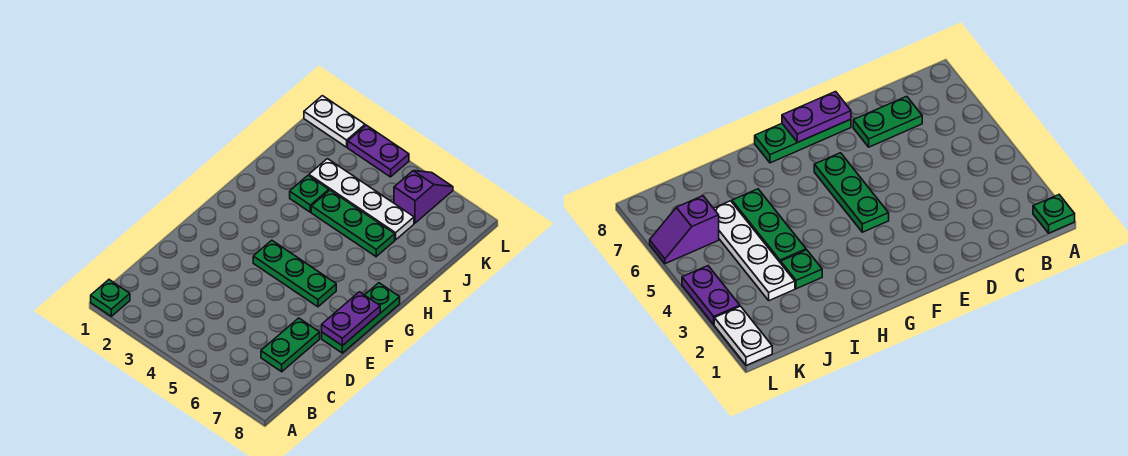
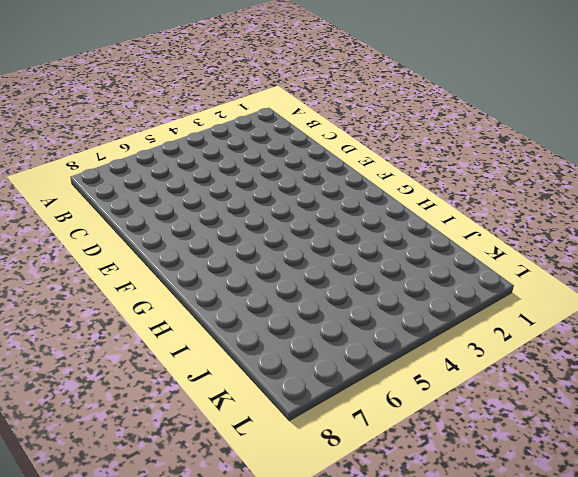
none -> green 1x1 plate [91,280,130,316]
none -> green 1x2 plate [261,318,320,372]

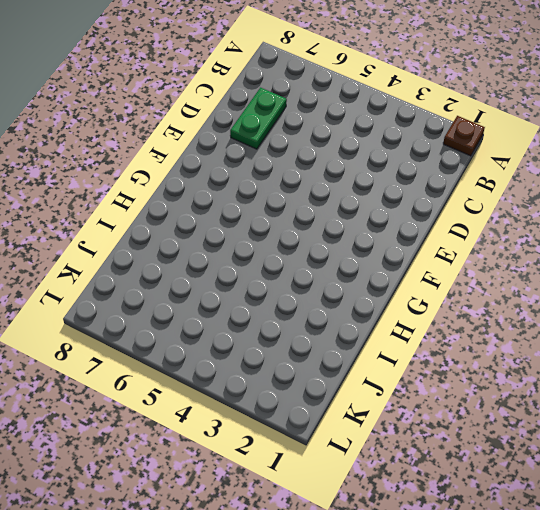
brown 1x1 plate [443,116,485,156] -> green 1x1 plate [91,280,130,316]
none -> green 1x3 plate [322,283,400,353]
none -> green 1x3 plate [253,240,336,307]

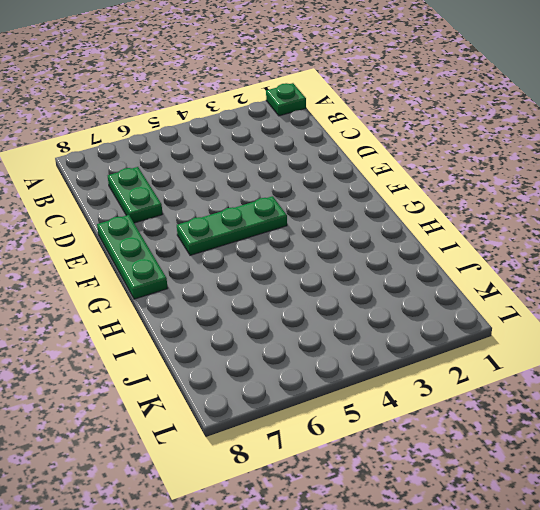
none -> green 1x1 plate [290,175,329,212]
none -> green 1x3 plate [311,190,395,257]

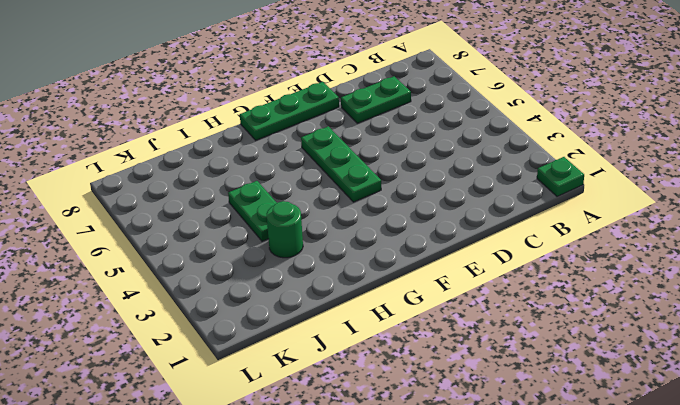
green 1x1 round brick [267,201,303,258] -> green 1x1 plate [290,175,329,212]
green 1x2 plate [228,181,277,241] -> green 1x3 plate [311,190,395,257]
none -> white 1x4 plate [309,159,414,240]
none -> purple 1x2 slope [394,171,453,223]

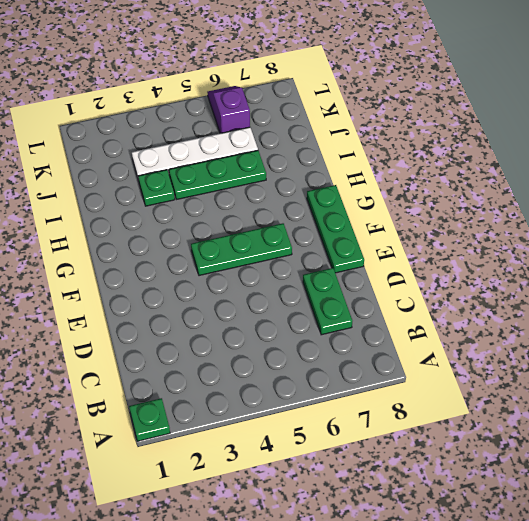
none -> white 1x2 plate [304,96,365,147]
none -> purple 1x2 plate [348,125,409,177]

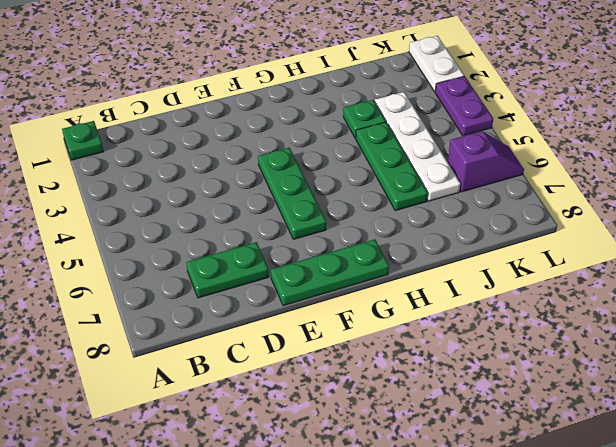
none -> purple 1x2 plate [322,292,380,346]

